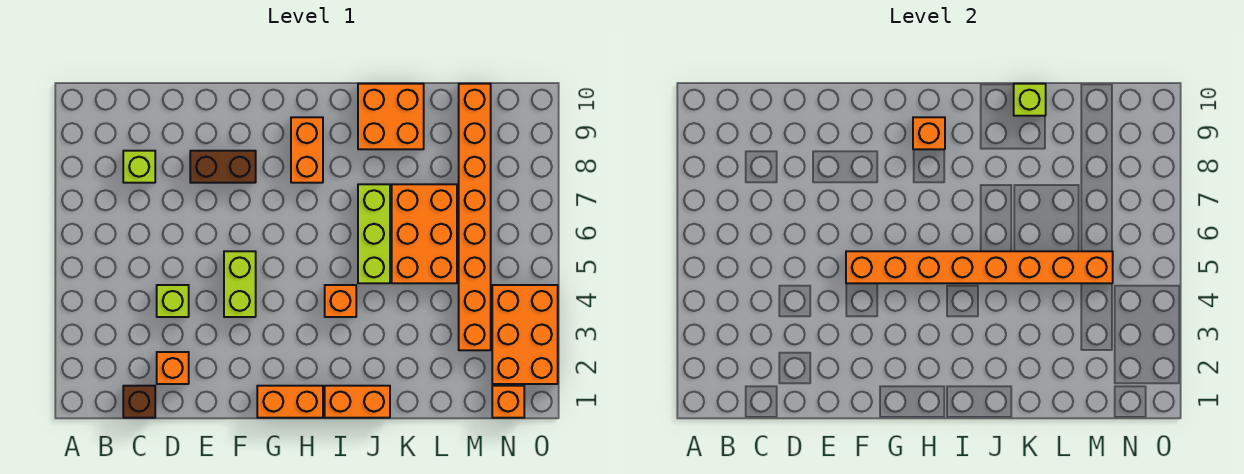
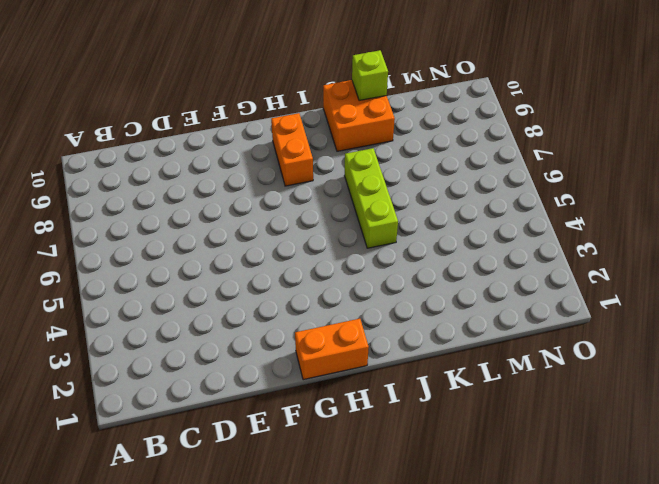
none -> brown 1x1 brick [123,386,155,418]
none -> lime 1x1 brick [123,151,155,183]
none -> orange 1x1 brick [157,352,189,384]

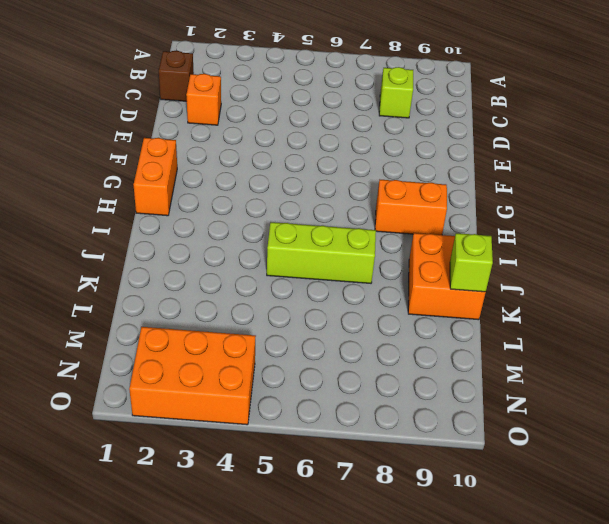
none -> lime 1x1 brick [157,285,189,317]
none -> brown 1x2 brick [190,151,256,183]
none -> lime 1x2 brick [224,251,256,317]

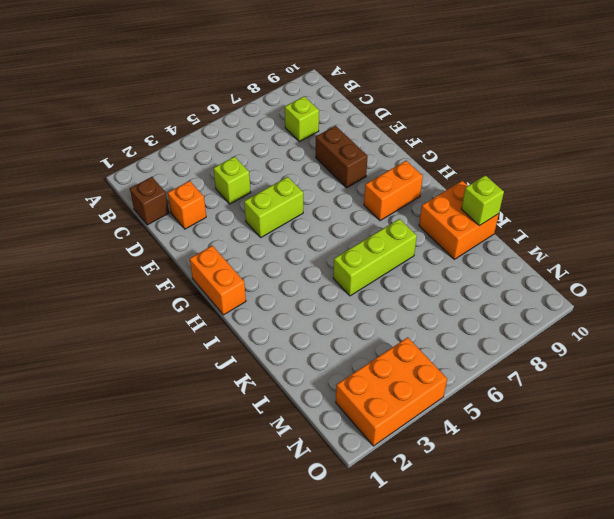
none -> orange 1x2 brick [325,386,390,418]
none -> orange 1x1 brick [325,285,356,317]
none -> orange 2x3 brick [392,184,457,283]

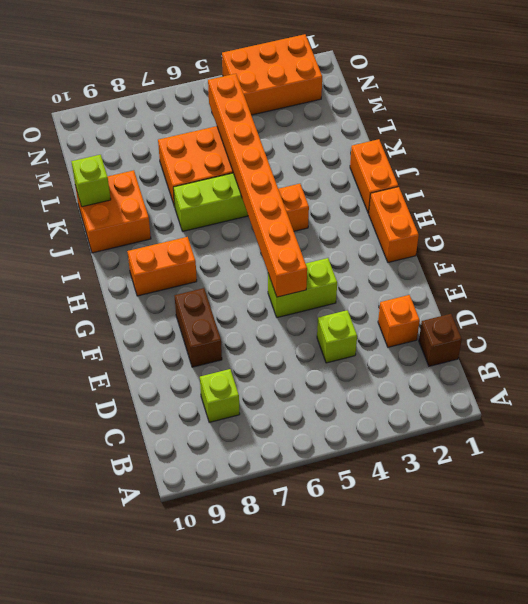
none -> orange 1x8 brick [459,84,491,350]
none -> orange 1x1 brick [492,386,524,418]
none -> orange 1x1 brick [913,117,945,149]

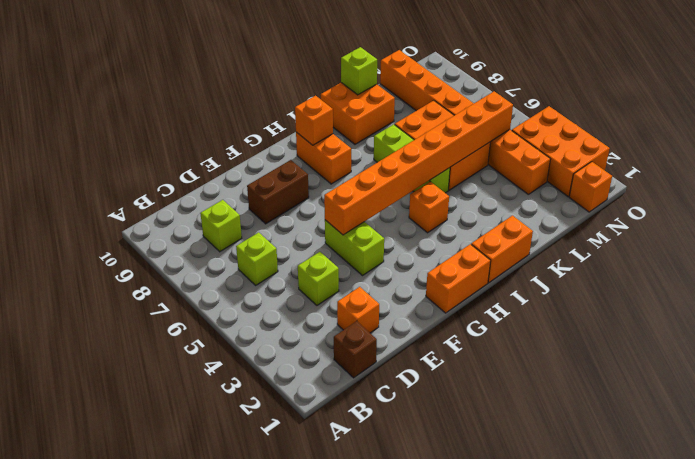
lime 1x1 brick [236,232,278,285] -> none

